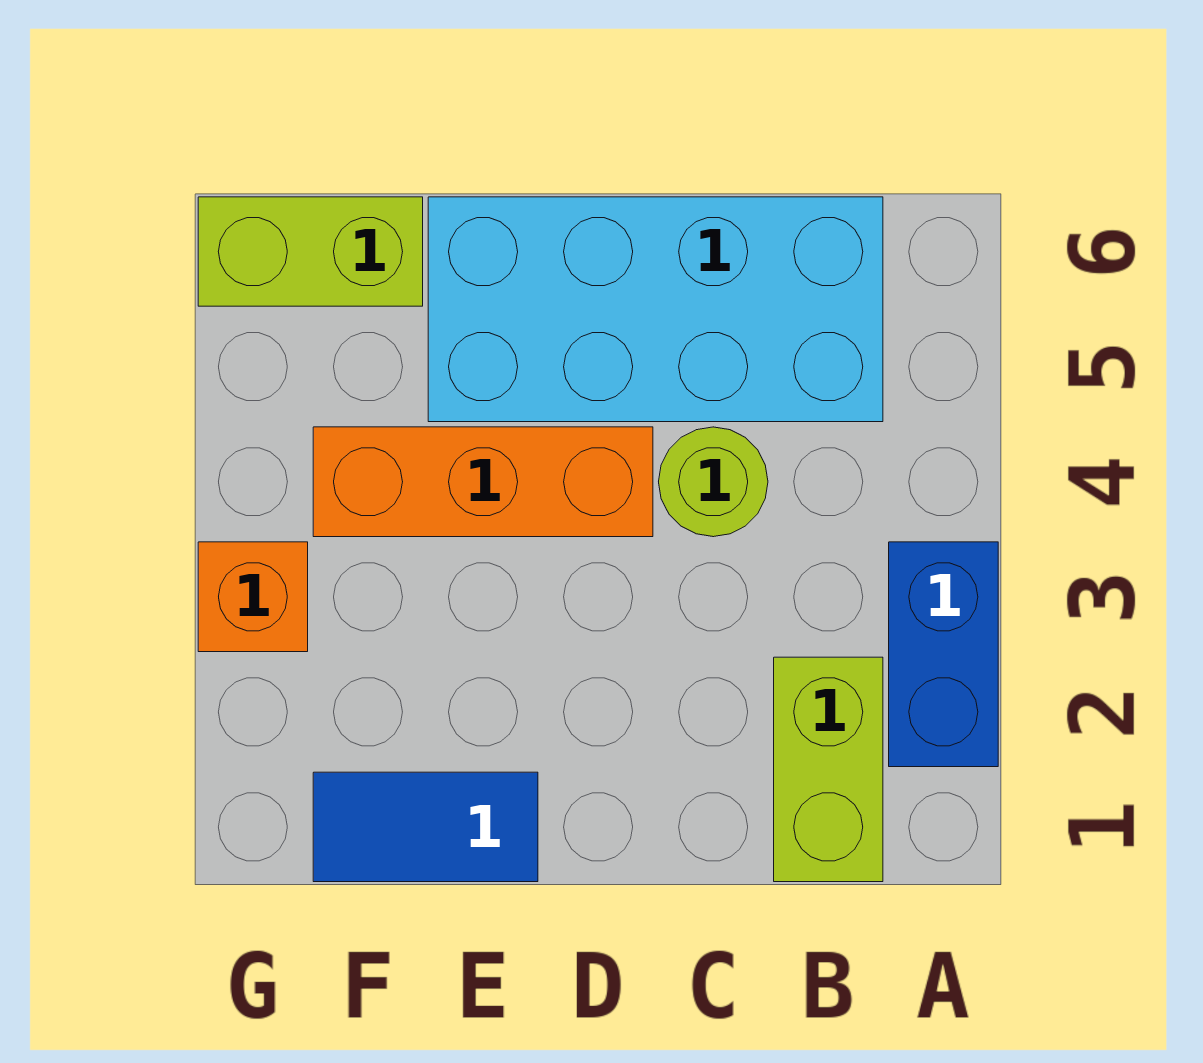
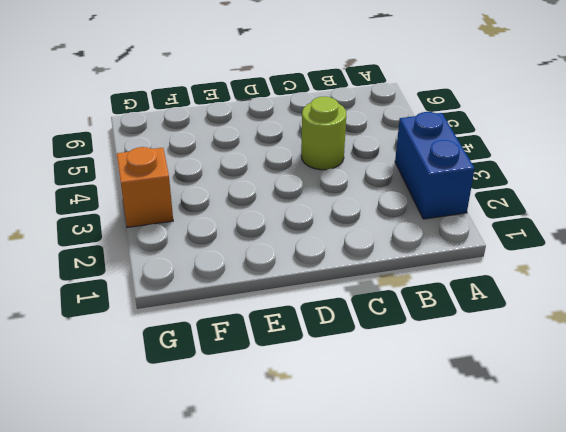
none -> lime 1x2 brick [774,657,883,882]
none -> cyan 2x4 brick [428,197,883,422]

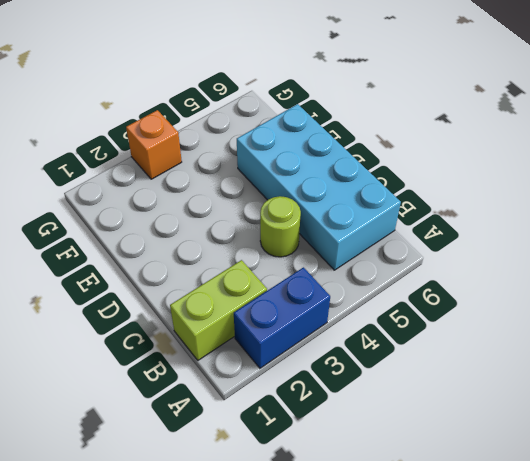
none -> orange 1x3 brick [313,427,653,537]
none -> blue 1x2 tile [313,772,538,882]

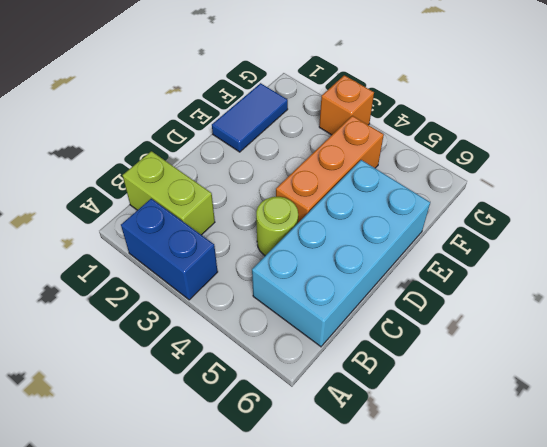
none -> lime 1x2 brick [198,197,423,306]

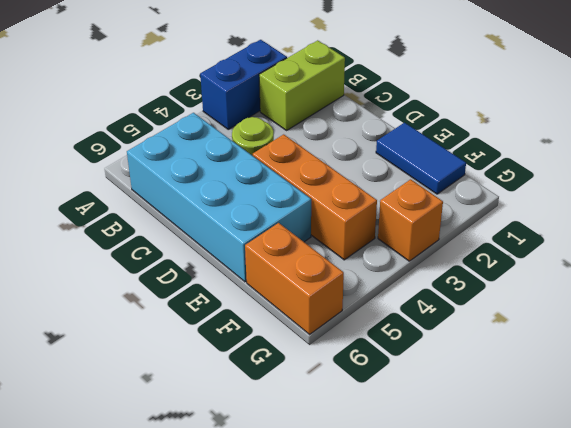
orange 1x2 brick [245,223,344,334] -> lime 1x2 brick [198,197,423,306]

